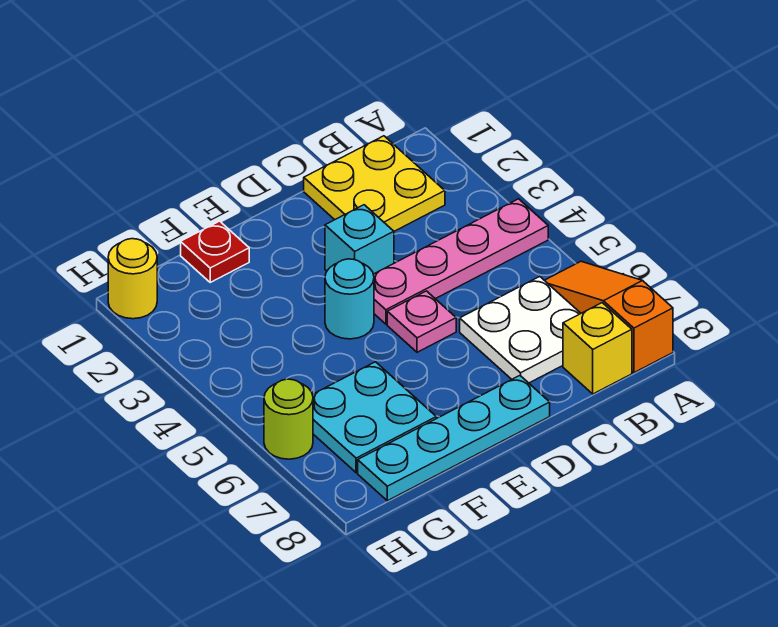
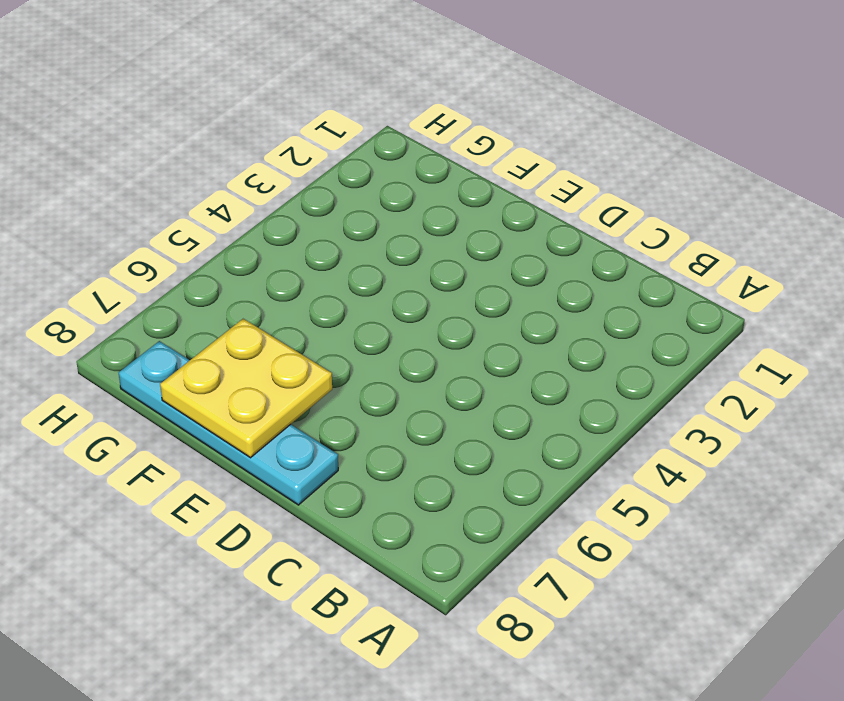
yellow 2x2 plate [160,319,332,458] -> yellow 2x2 plate moved to [304,136,445,231]
none -> pink 1x4 plate [373,199,548,324]
none -> orange 1x3 slope [545,261,673,373]
none -> white 2x2 plate [460,277,581,383]

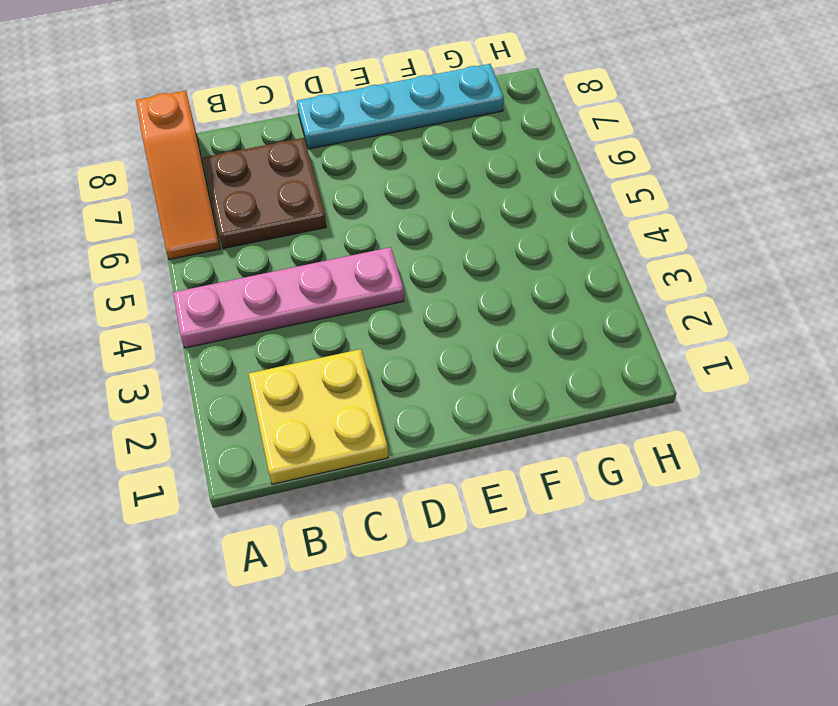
brown 2x2 plate [203,138,326,248] -> white 2x2 plate [460,277,581,383]
none -> yellow 1x1 brick [563,303,632,394]
none -> cyan 1x1 brick [325,205,394,274]
none -> pink 1x1 plate [387,291,456,352]

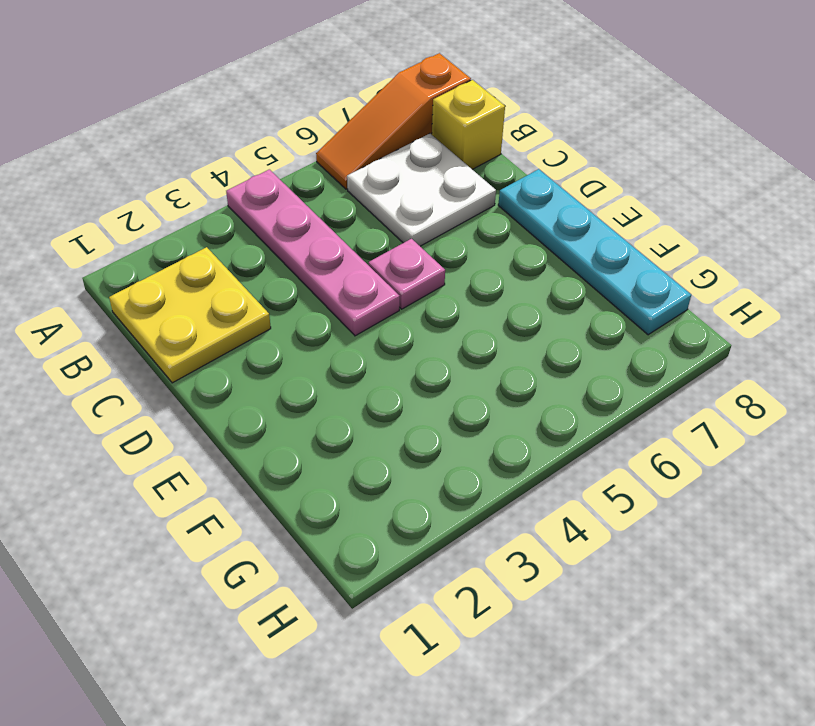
none -> cyan 1x1 brick [325,205,394,274]
none -> cyan 1x1 round brick [325,259,374,339]
none -> red 1x1 plate [181,221,249,282]

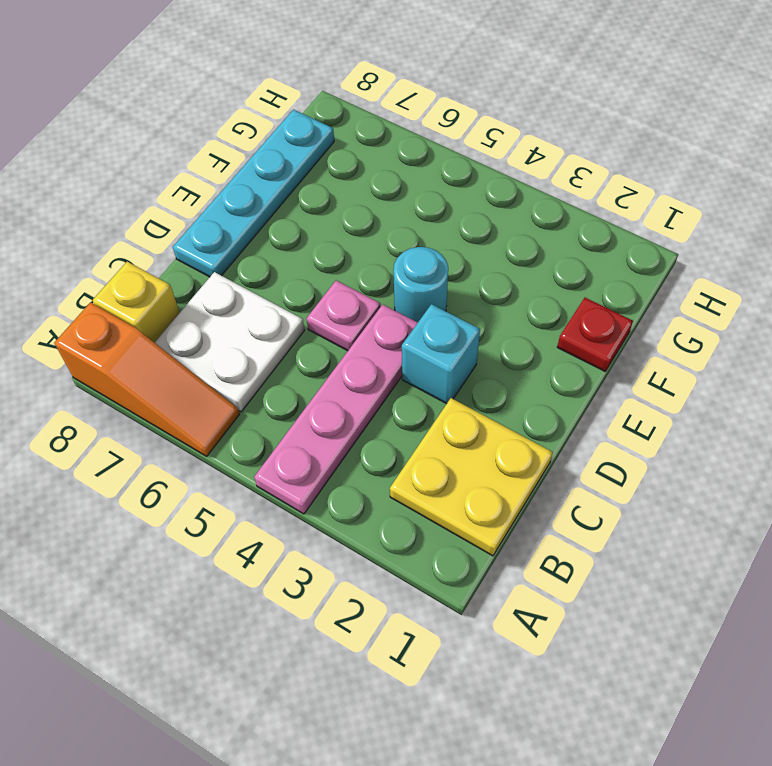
none -> cyan 2x2 plate [312,362,436,473]
none -> yellow 1x1 round brick [108,239,157,319]
none -> lime 1x1 round brick [264,379,313,459]

